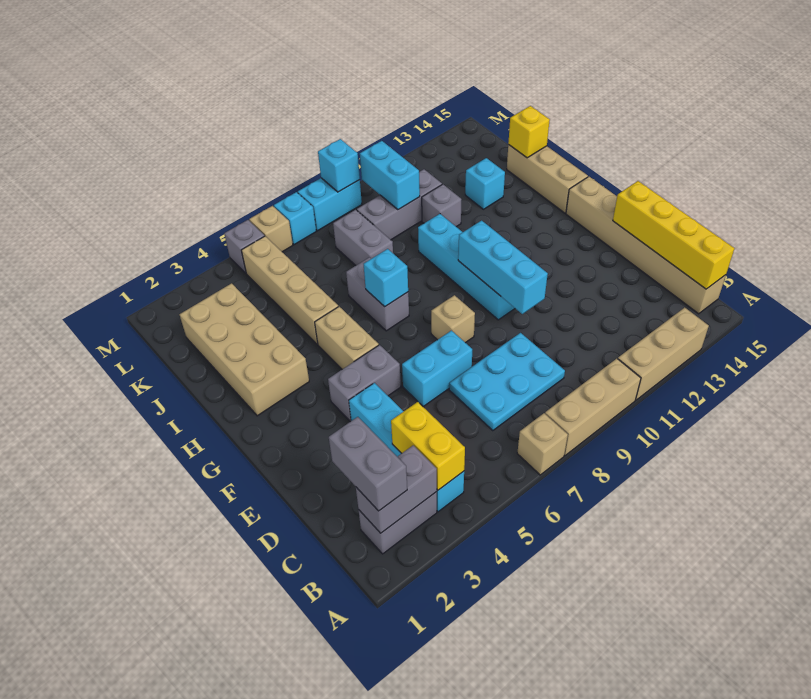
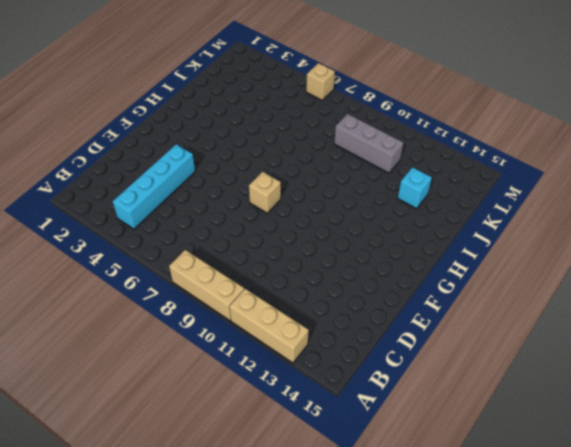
none -> tan 1x1 brick [517,413,568,475]
none -> grey 1x2 brick [359,492,437,554]
none -> tan 1x6 brick [566,177,726,314]
none -> cyan 2x3 plate [449,333,565,431]

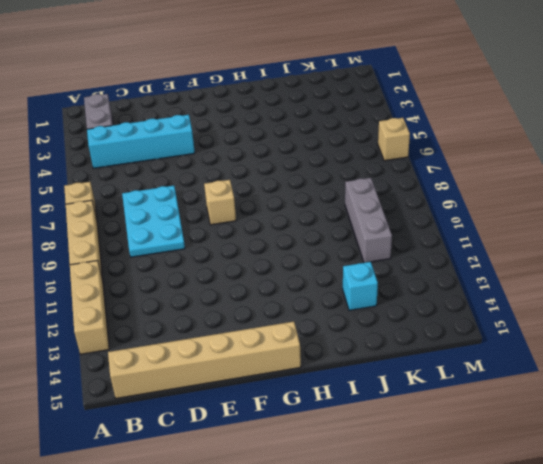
none -> cyan 1x2 brick [402,330,472,406]
none -> grey 1x2 brick [328,345,401,422]
none -> cyan 1x4 brick [418,214,515,320]
none -> tan 1x2 brick [315,307,379,369]

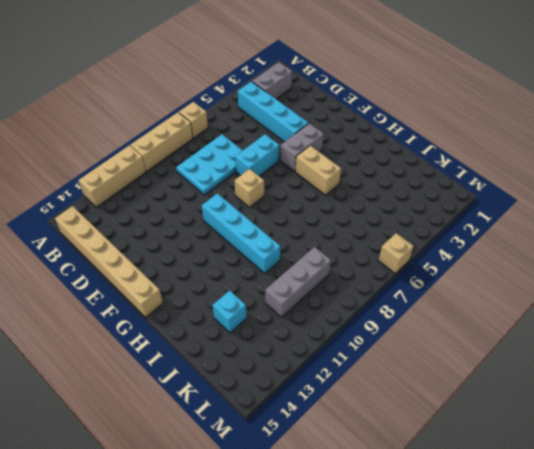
none -> tan 2x4 brick [179,283,309,416]
none -> grey 1x2 brick [346,257,409,331]
none -> tan 1x3 brick [507,145,588,213]
none -> tan 1x4 brick [241,236,338,345]

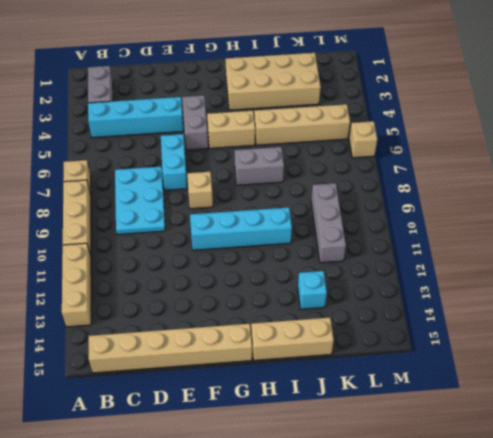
none -> grey 1x2 brick [333,210,393,265]
none -> grey 1x1 brick [422,184,461,227]
none -> grey 1x1 brick [224,220,264,273]
none -> cyan 1x1 brick [274,192,316,245]

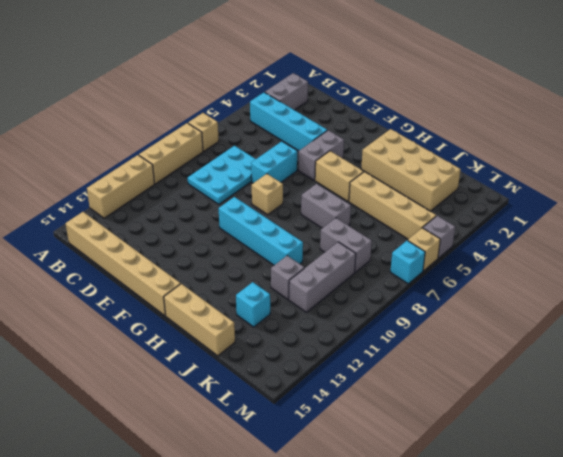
none -> cyan 1x2 brick [298,178,362,231]
none -> grey 1x2 brick [356,445,437,533]
none -> yellow 1x2 brick [391,402,465,490]
none -> yellow 1x4 brick [613,181,734,289]

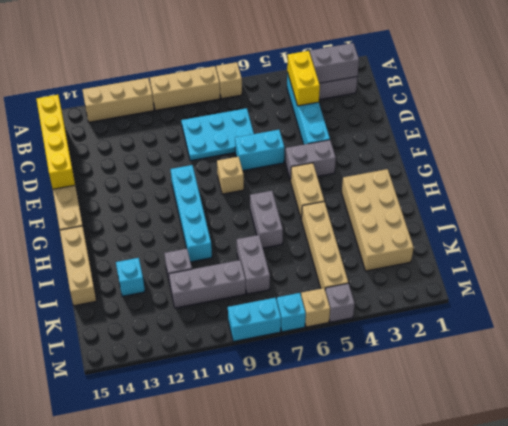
none -> cyan 1x3 brick [458,221,548,314]
none -> cyan 1x1 brick [364,249,408,307]
none -> yellow 1x1 brick [508,106,550,158]
none -> cyan 1x2 brick [360,141,420,210]

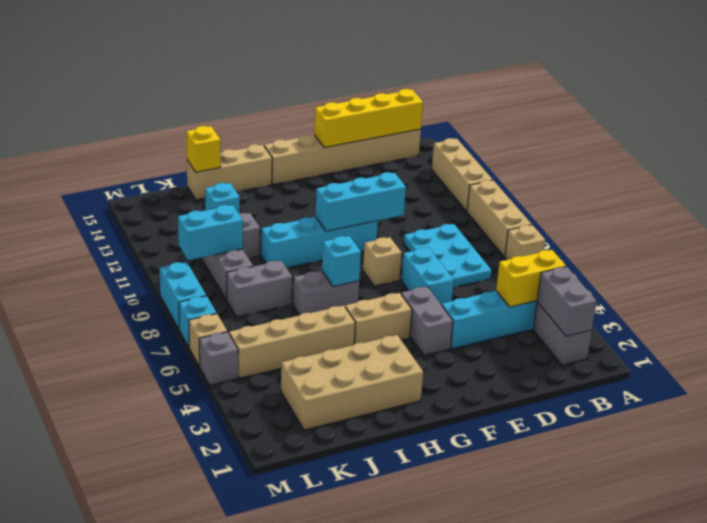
none -> cyan 1x1 brick [318,139,360,192]
none -> grey 1x2 brick [329,417,407,511]

